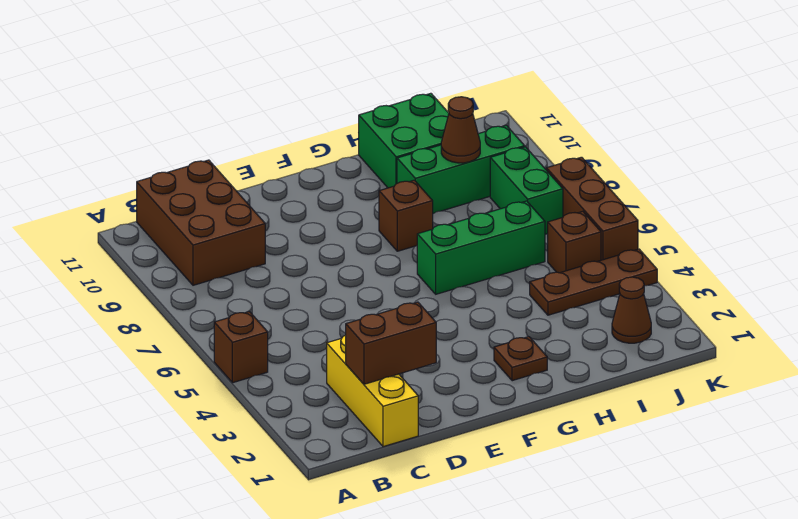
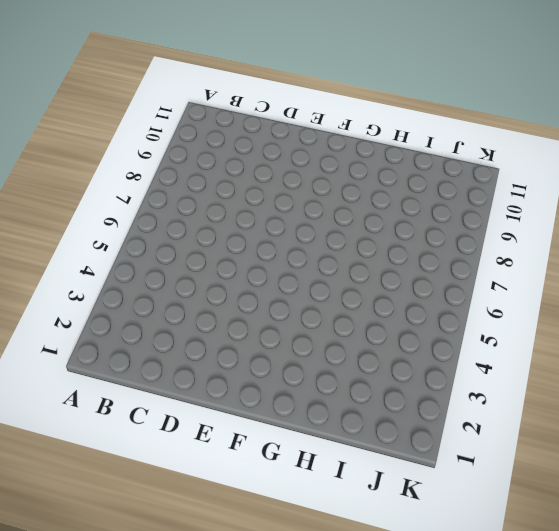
none -> brown 1x1 brick [214,312,268,383]
none -> brown 2x3 brick [137,160,265,285]
none -> yellow 1x3 brick [327,335,418,447]

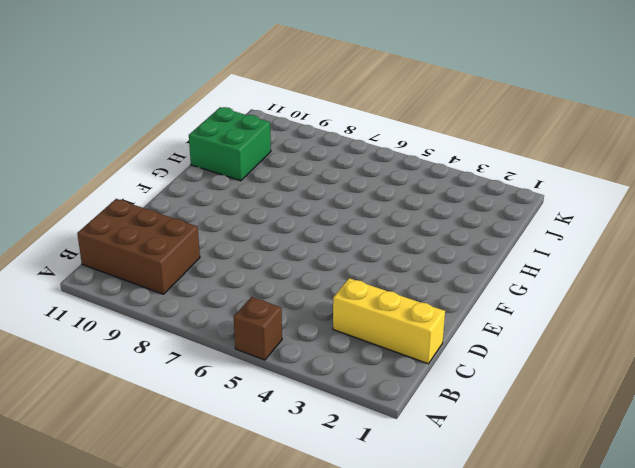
none -> brown 1x1 plate [494,337,547,381]
none -> green 1x3 brick [417,201,545,294]
none -> brown 1x1 brick [379,180,433,251]

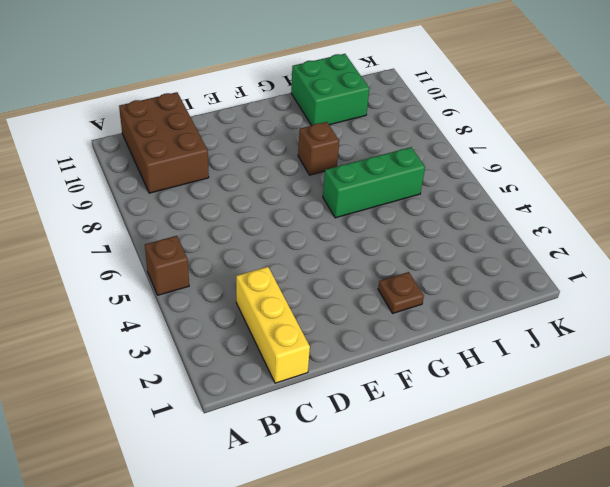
none -> green 1x3 brick [397,125,525,213]
none -> brown 1x3 plate [530,249,657,315]
none -> brown 1x1 cone [612,277,651,343]

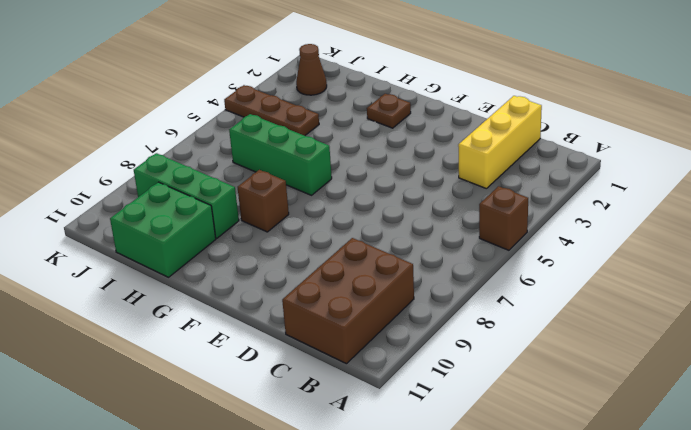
none -> brown 1x1 brick [548,211,601,273]
none -> green 1x2 brick [490,147,563,234]
none -> brown 1x3 brick [546,157,638,260]

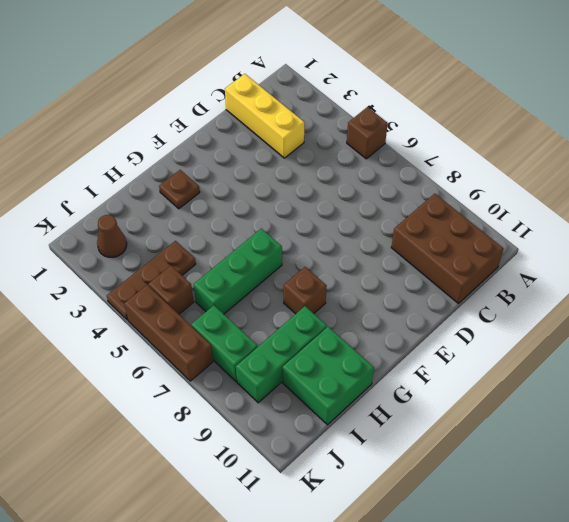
none -> brown 1x2 brick [346,302,436,384]
none -> brown 1x1 cone [441,97,480,163]

